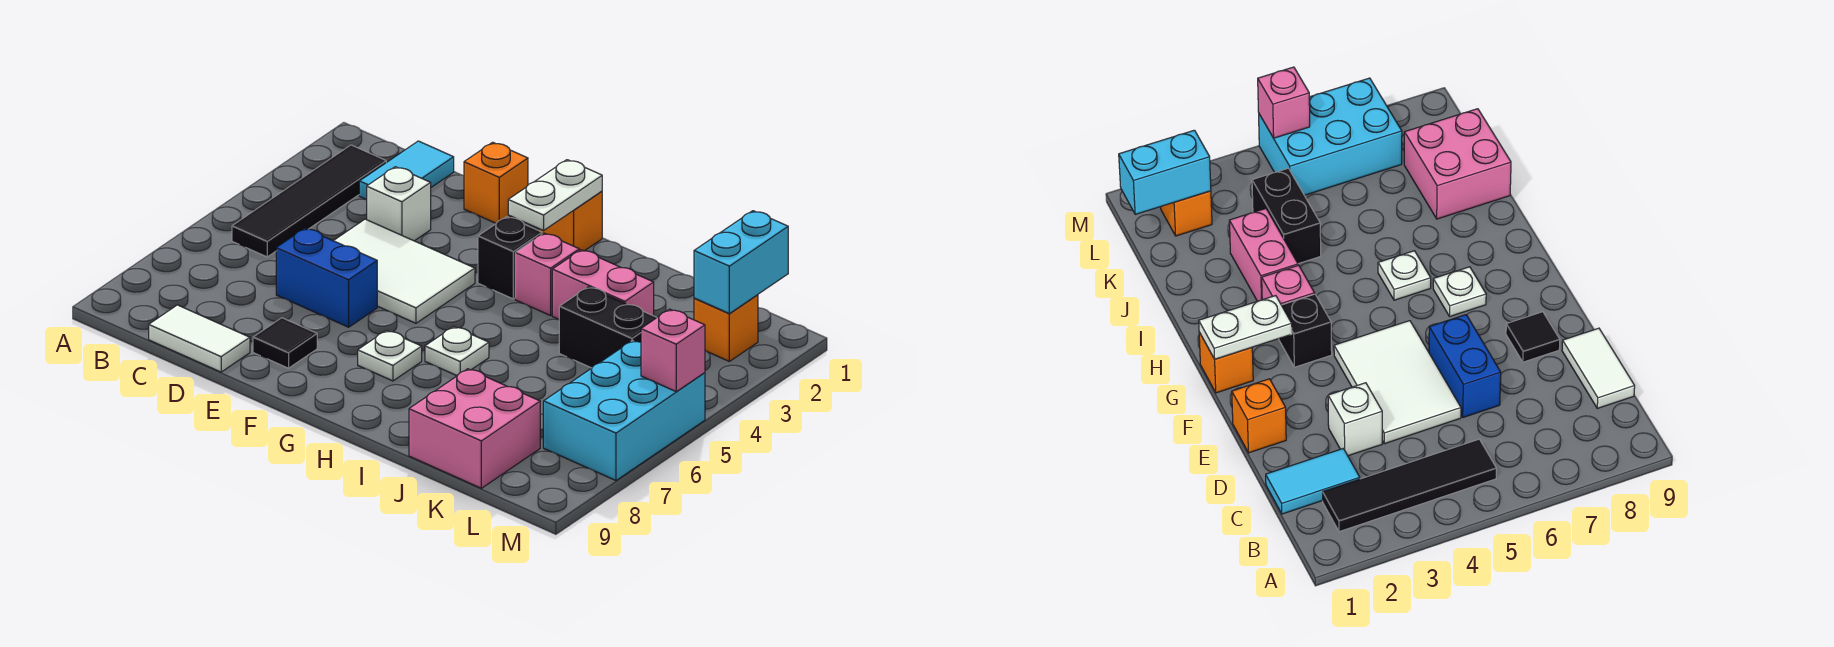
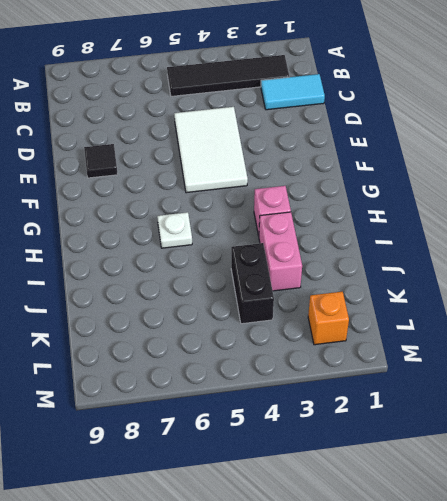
none -> white 1x2 tile [149,305,250,372]
none -> white 1x1 brick [367,167,431,241]
none -> blue 1x2 brick [276,228,377,327]

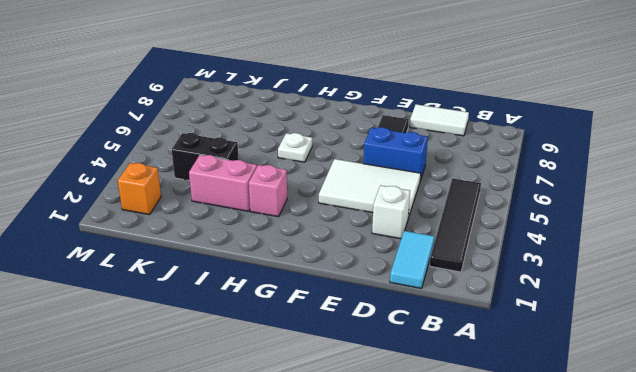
none -> orange 1x1 brick [464,142,528,223]
none -> orange 1x1 brick [538,191,602,251]
none -> black 1x1 brick [478,217,542,299]

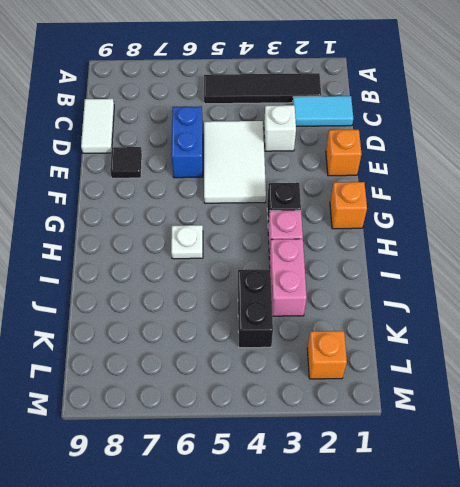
none -> white 1x1 plate [358,330,422,381]
none -> pink 2x2 brick [409,369,540,488]
none -> cyan 2x3 brick [543,341,705,480]

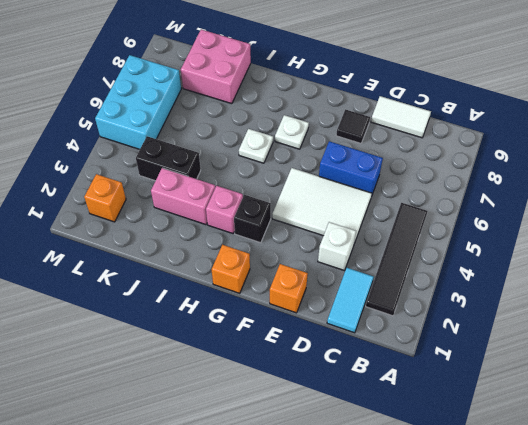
none -> white 1x2 plate [508,160,602,231]
none -> cyan 1x2 brick [694,211,788,314]
none -> pink 1x1 brick [641,309,705,391]

